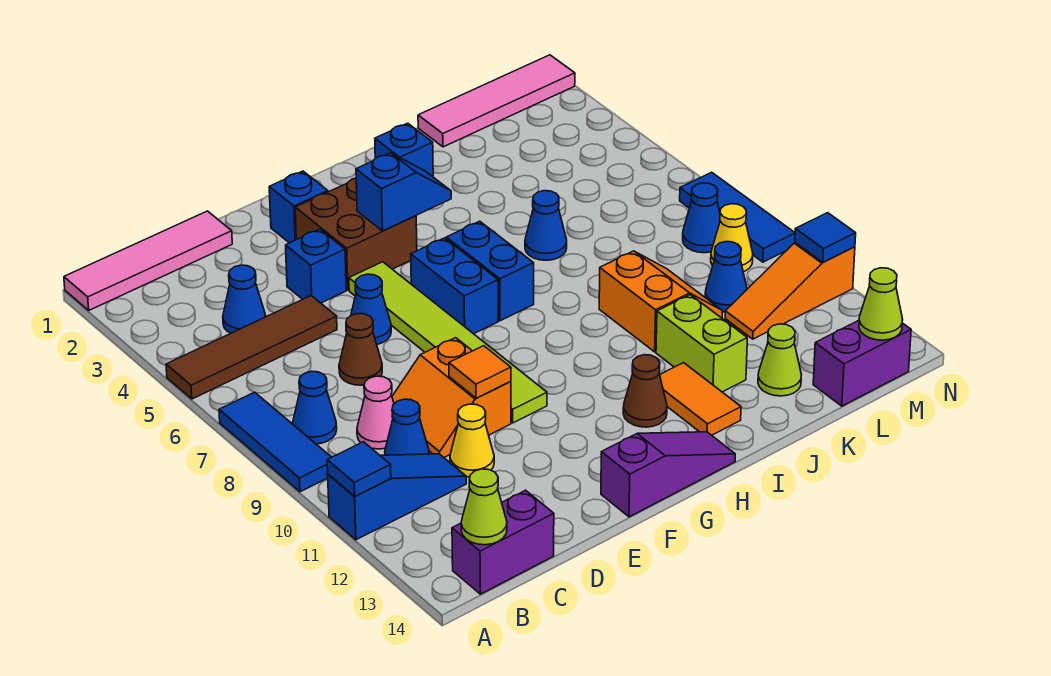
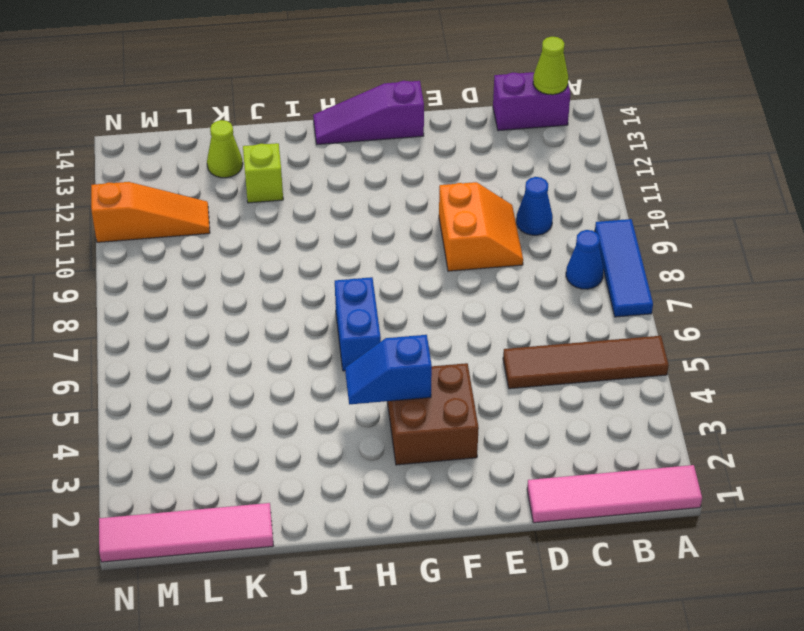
lime 1x1 brick [243,143,283,203] -> lime 1x2 brick [656,295,747,392]
none -> blue 1x3 slope [328,454,466,540]
none -> blue 1x1 cone [223,265,266,333]
none -> pink 1x1 cone [357,376,394,449]
none -> brown 1x1 cone [339,314,382,385]

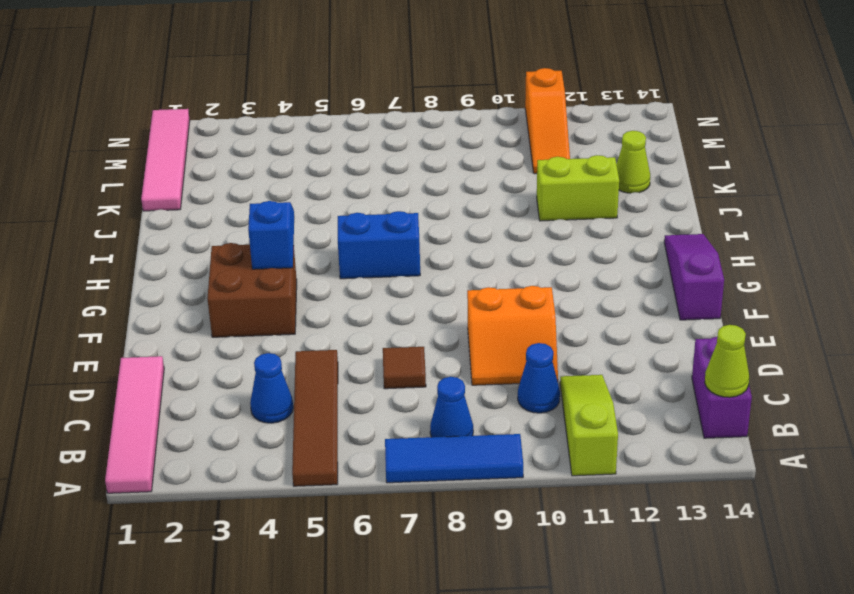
lime 1x3 slope [560,375,618,476] -> blue 1x3 slope [328,454,466,540]
brown 1x1 tile [383,347,426,389] -> brown 1x1 cone [339,314,382,385]
none -> pink 1x1 cone [357,376,394,449]
none -> yellow 1x1 cone [450,404,494,477]
none -> blue 1x1 brick [286,229,346,303]
none -> blue 1x1 cone [351,274,391,345]

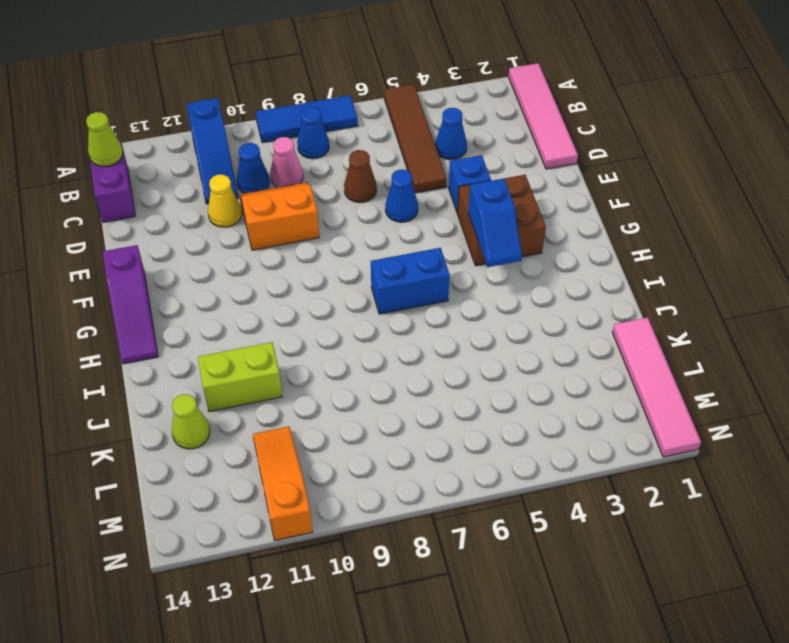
none -> blue 1x1 brick [269,171,328,243]
none -> lime 1x6 tile [349,262,547,423]
none -> blue 1x2 brick [411,238,498,334]
none -> brown 1x1 cone [623,355,667,427]

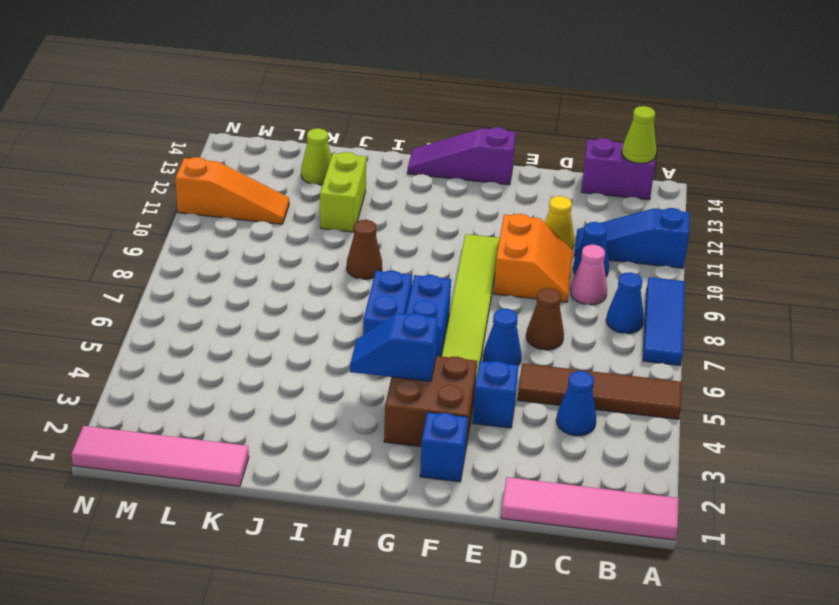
brown 1x1 cone [347,220,382,279] -> brown 1x1 cone moved to [623,355,667,427]
none -> blue 1x1 brick [375,123,433,177]
none -> orange 1x2 tile [660,363,741,435]
none -> blue 1x1 cone [525,191,567,260]
none -> orange 2x2 slope [599,251,722,352]

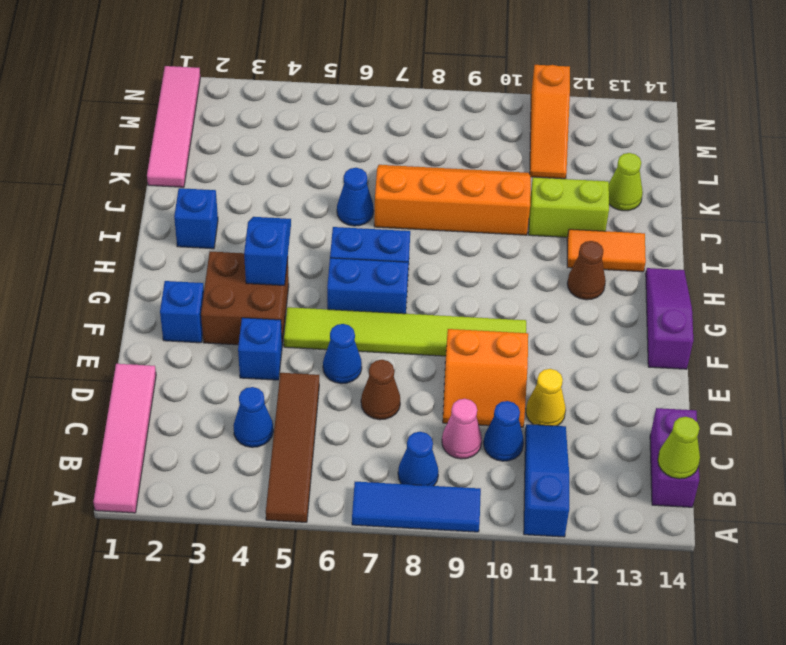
orange 2x4 slope [374,165,531,235] -> orange 2x2 slope [599,251,722,352]
none -> blue 1x1 cone [705,242,747,312]
none -> purple 1x2 brick [813,320,911,406]
none -> blue 1x1 cone [683,183,720,253]
none -> yellow 1x1 cone [711,204,753,272]

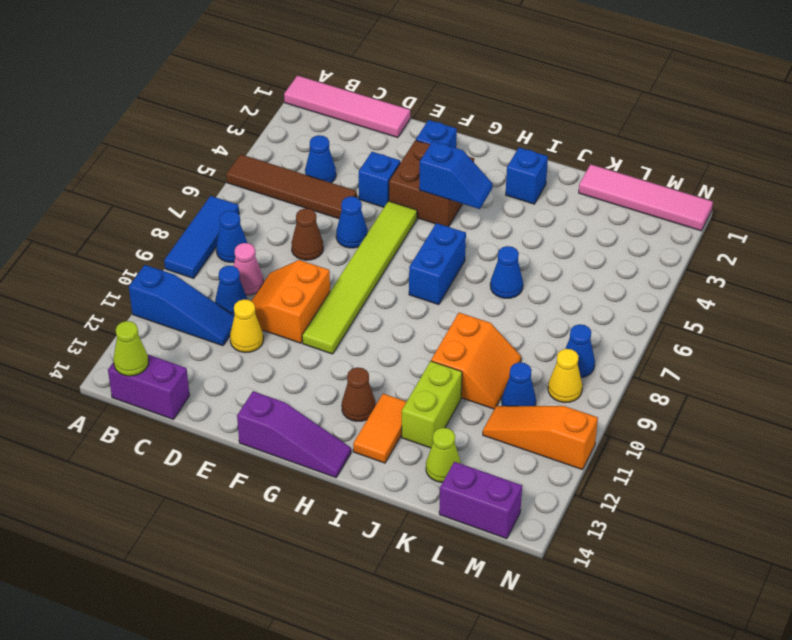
none -> blue 1x2 brick [411,238,498,334]
none -> blue 1x3 tile [680,172,795,262]
none -> blue 1x1 tile [327,442,391,496]
none -> orange 1x1 tile [449,346,511,398]

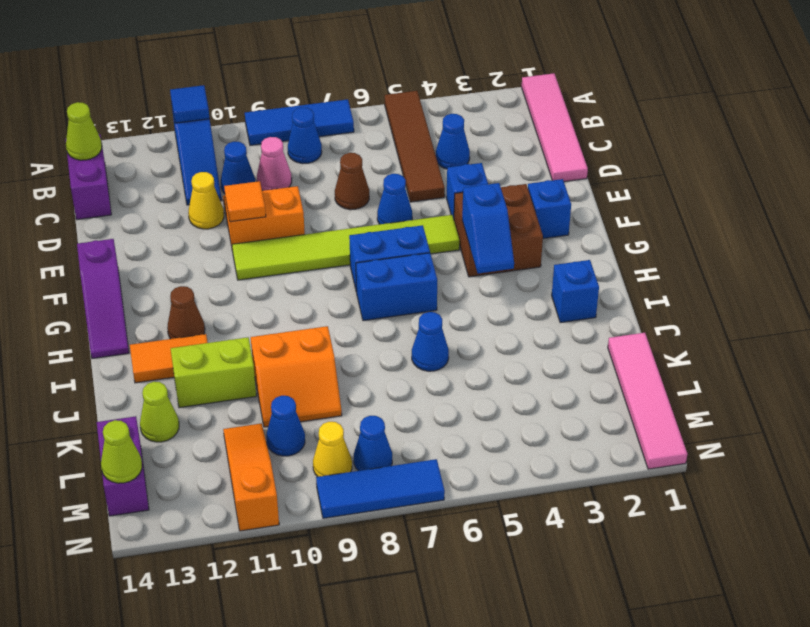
none -> blue 1x1 tile [795,213,856,262]

